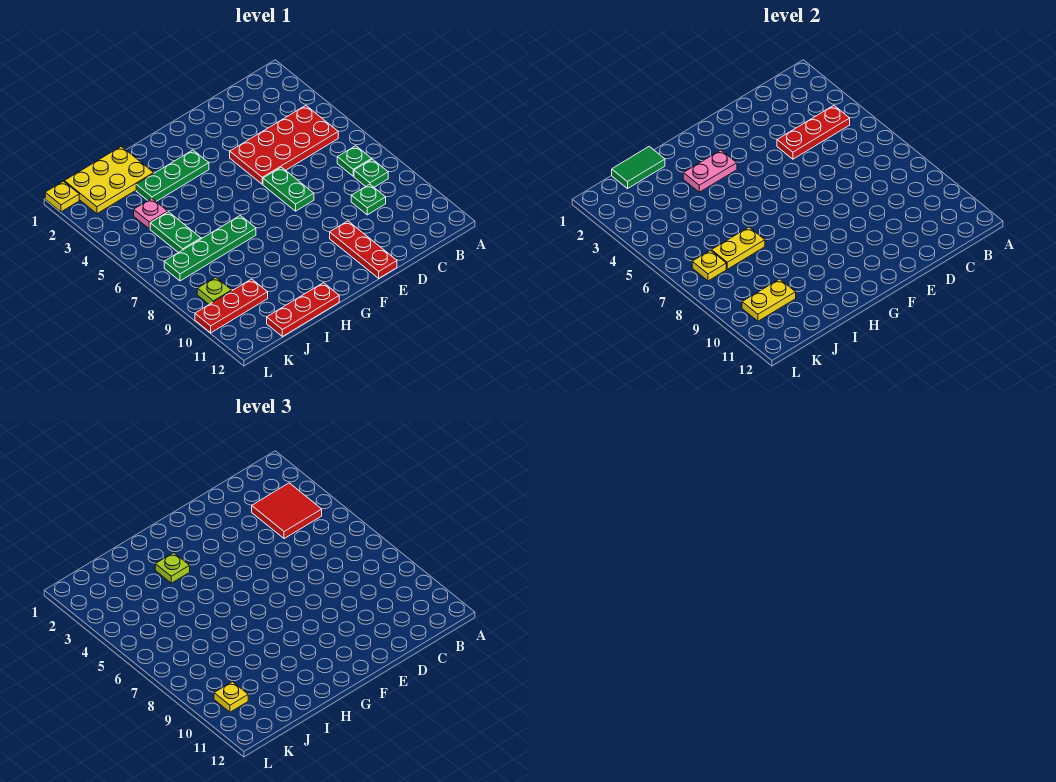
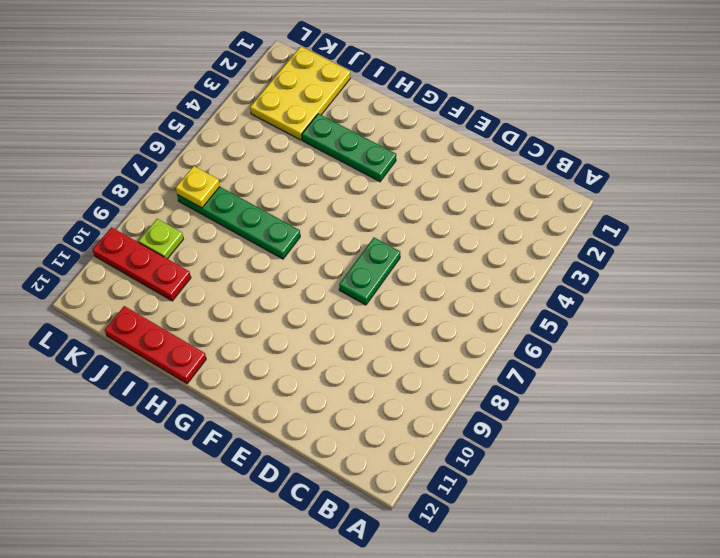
yellow 2x3 plate [250,46,351,140] -> yellow 2x3 plate turned to [64,146,154,214]
none -> red 2x4 plate [230,105,338,184]
none -> green 1x1 plate [337,146,372,176]
none -> green 1x1 plate [354,159,388,187]

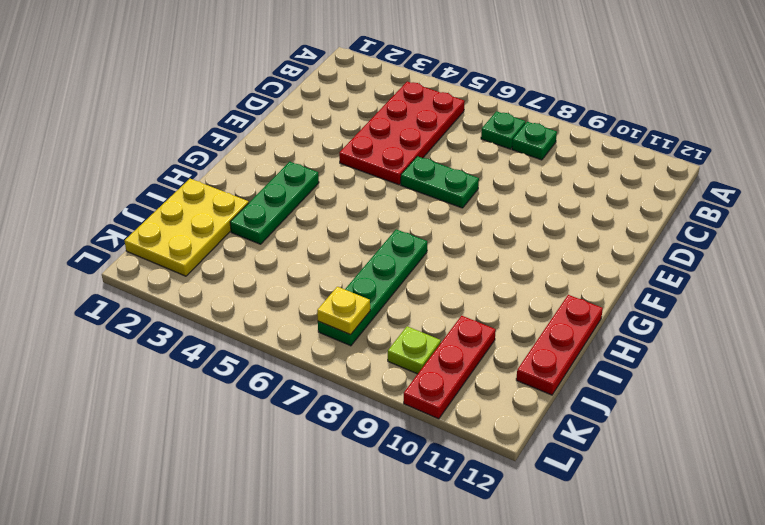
none -> green 1x1 plate [351,184,386,215]
none -> red 1x3 plate [330,221,397,278]
none -> pink 1x1 plate [134,198,168,229]

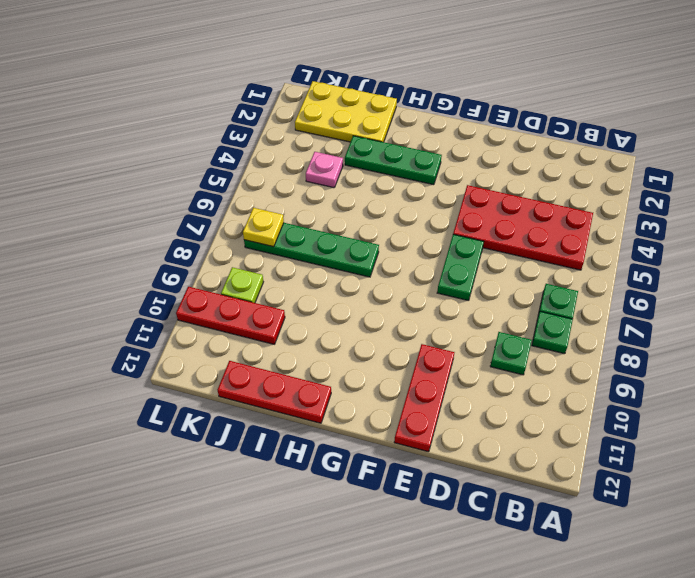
none -> green 1x2 plate [150,212,201,253]
none -> yellow 1x1 plate [45,181,79,212]
none -> red 1x3 plate [777,105,850,159]

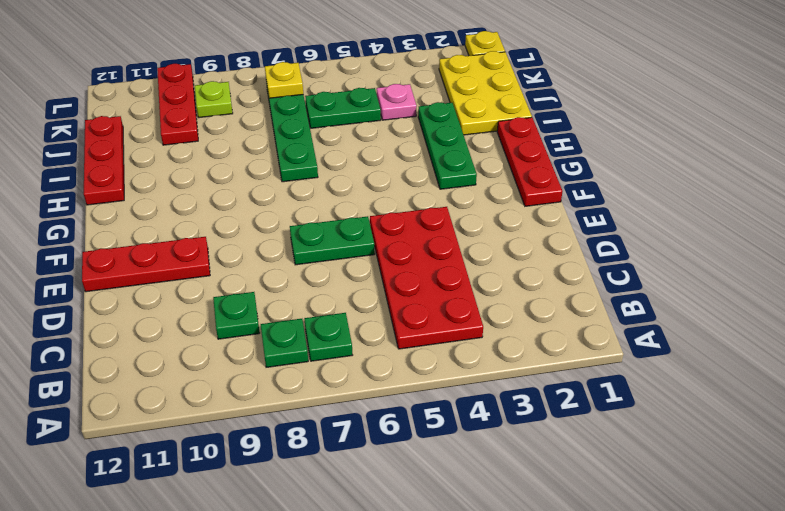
red 1x3 plate [497,117,563,206] -> red 1x3 plate moved to [777,105,850,159]
none -> pink 1x2 plate [683,150,737,192]
none -> green 1x2 tile [612,146,665,189]
none -> yellow 1x2 plate [711,227,765,269]

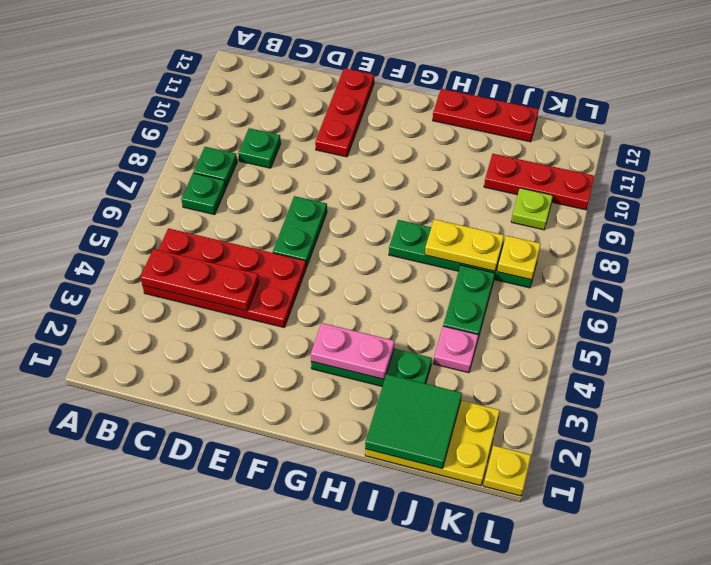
green 2x2 tile [365,374,462,469] -> green 1x2 tile [612,146,665,189]
none -> yellow 1x2 plate [742,279,796,321]
none -> red 2x2 tile [252,483,322,539]
none -> lime 1x1 plate [155,553,190,583]

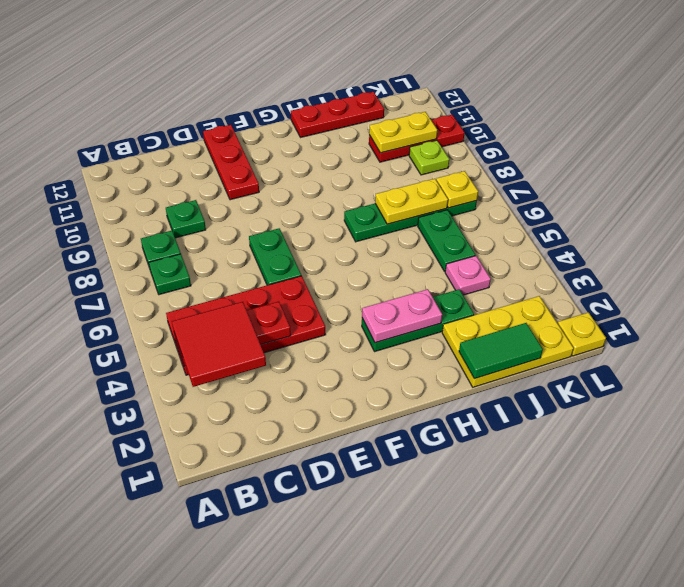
none -> lime 1x1 plate [155,553,190,583]
none -> yellow 1x1 plate [214,682,248,712]

